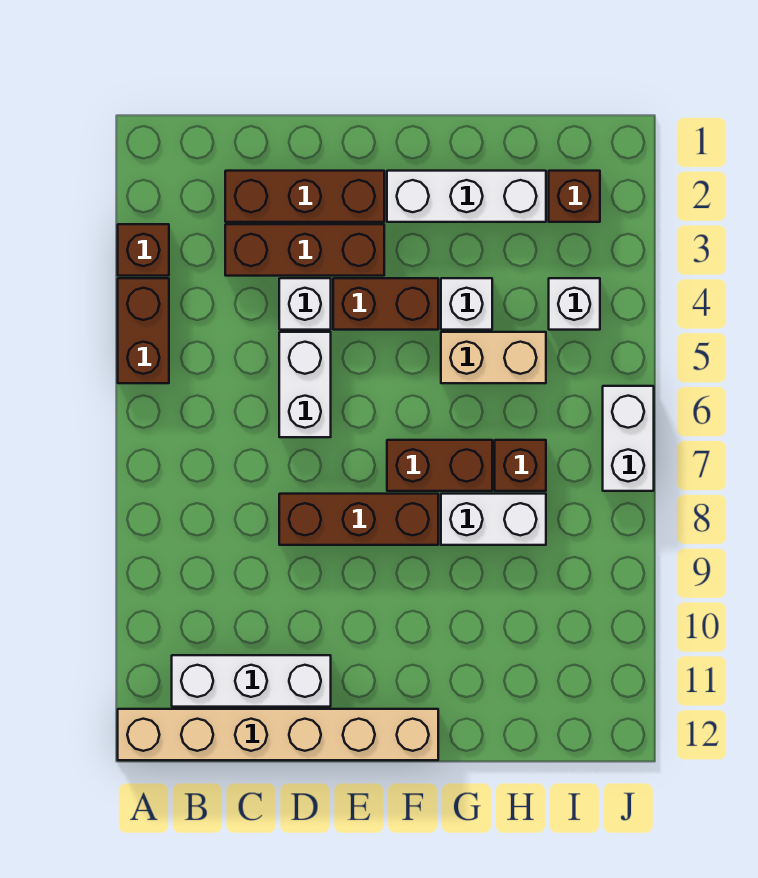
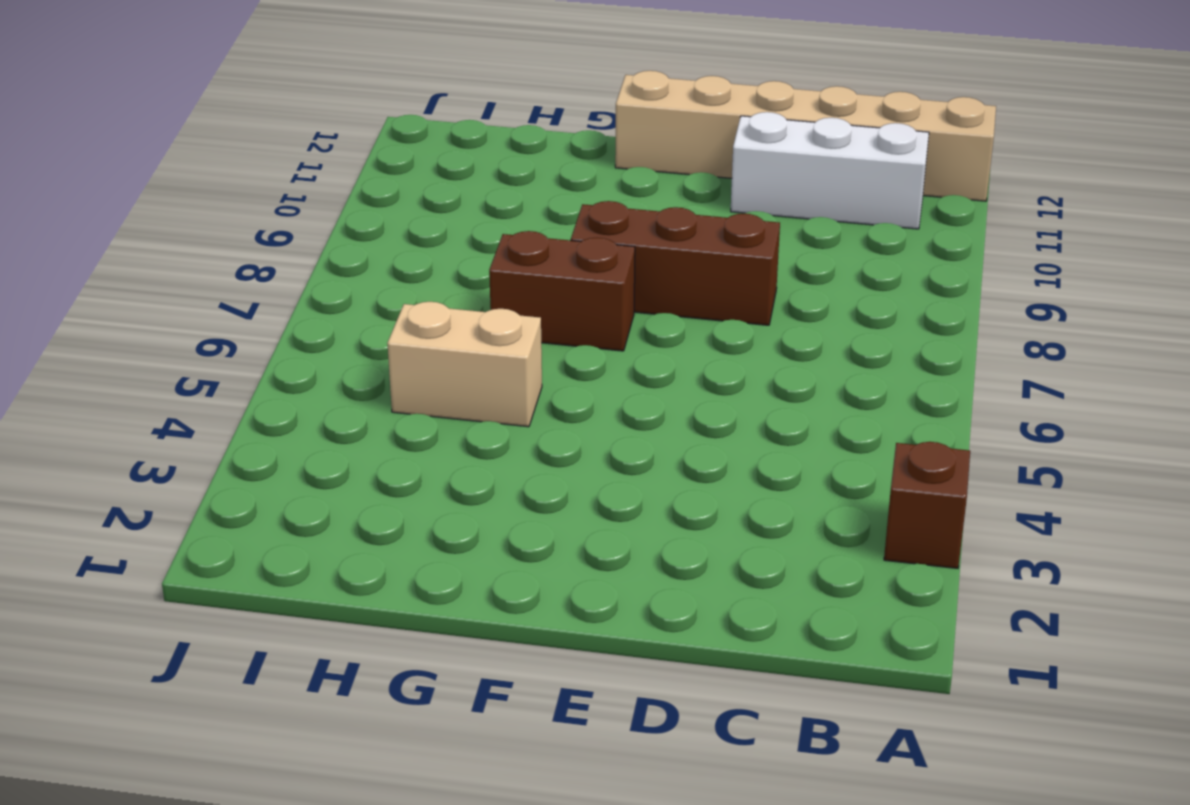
none -> brown 1x2 brick [118,278,169,383]
none -> brown 1x3 brick [225,171,384,222]
none -> brown 1x3 brick [225,224,384,276]

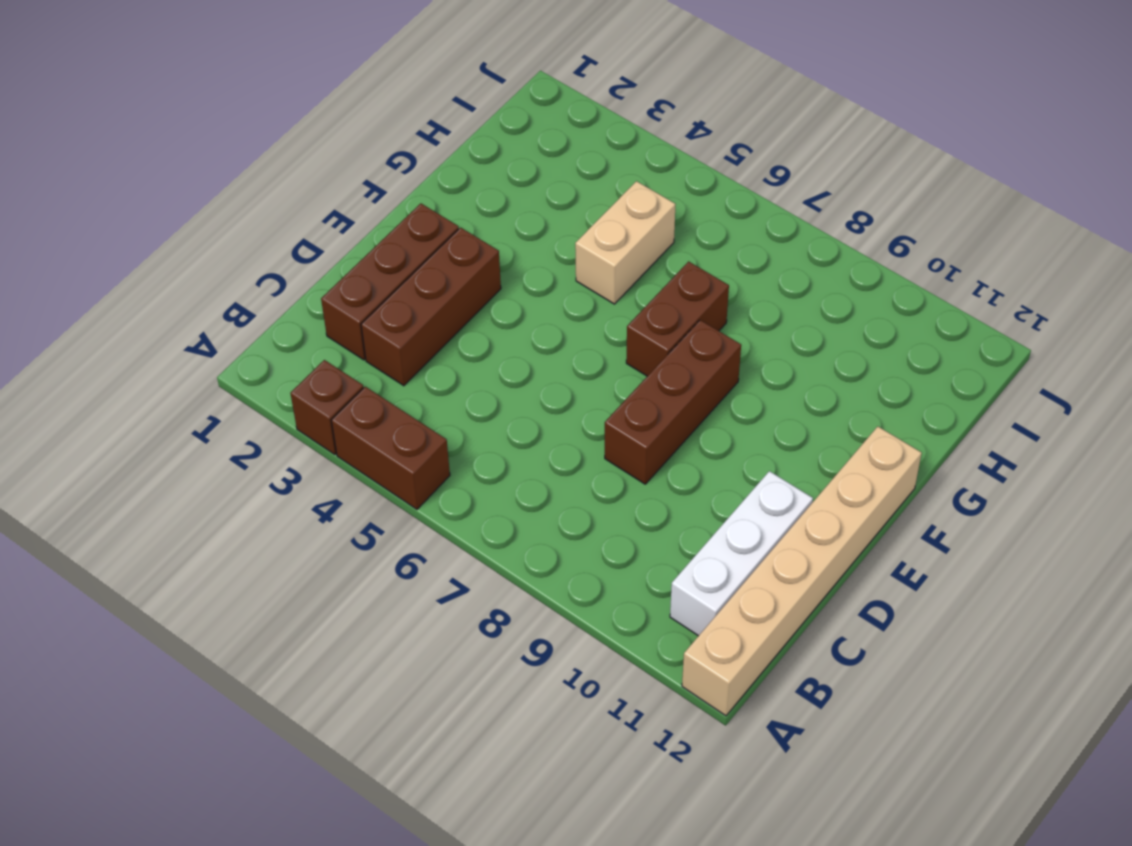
none -> white 1x1 brick [279,278,331,330]
none -> white 1x2 brick [279,332,331,437]
none -> brown 1x2 brick [333,278,438,330]

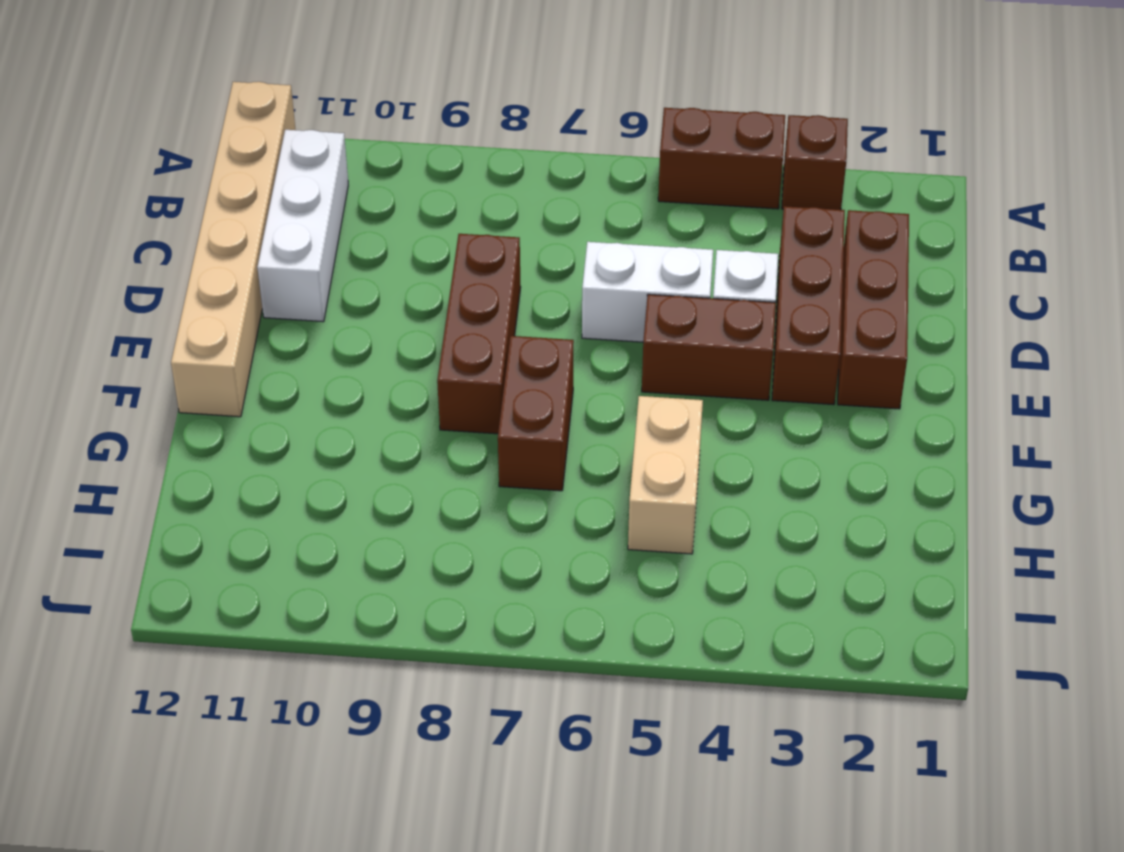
brown 1x2 brick [642,294,776,400] -> brown 1x2 brick turned to [333,278,438,330]
none -> white 1x3 brick [387,171,546,222]
none -> white 1x1 brick [441,278,492,330]
none -> white 1x2 brick [441,494,546,545]

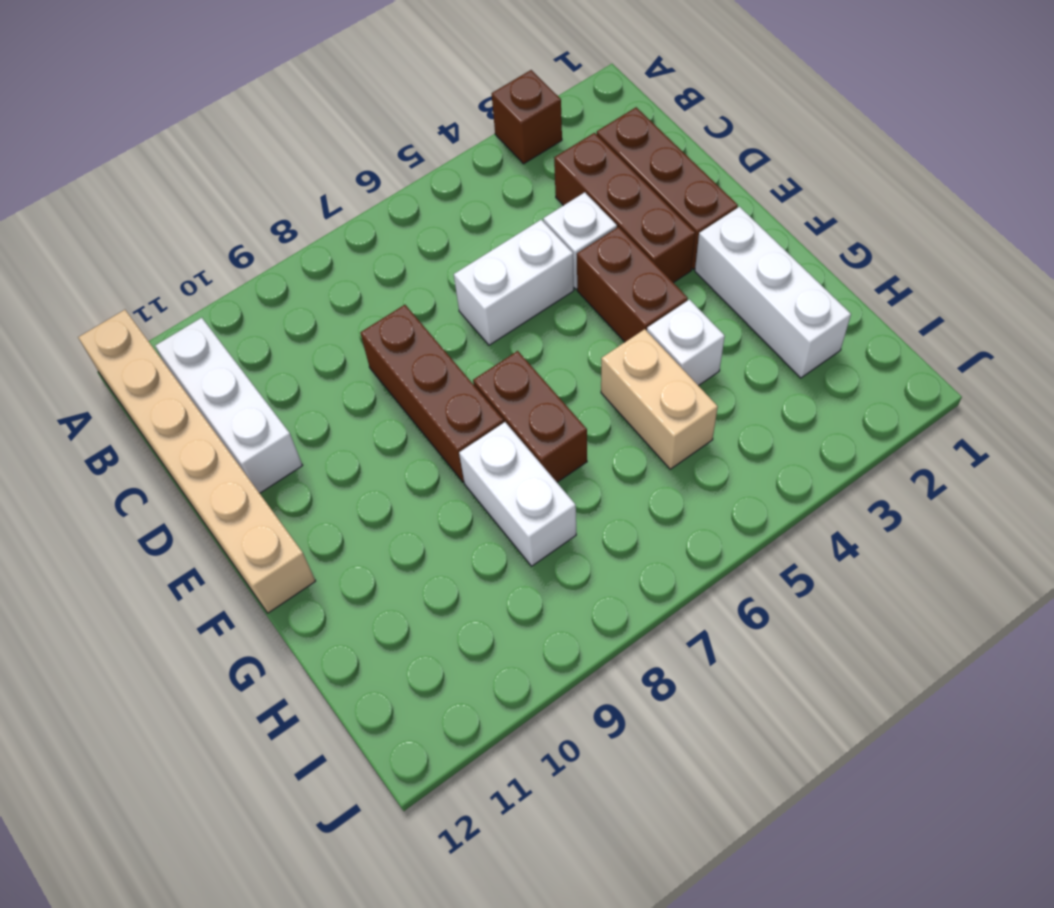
none -> brown 1x2 brick [118,278,169,383]
none -> brown 1x1 brick [495,440,546,491]
none -> brown 1x1 brick [549,171,600,222]

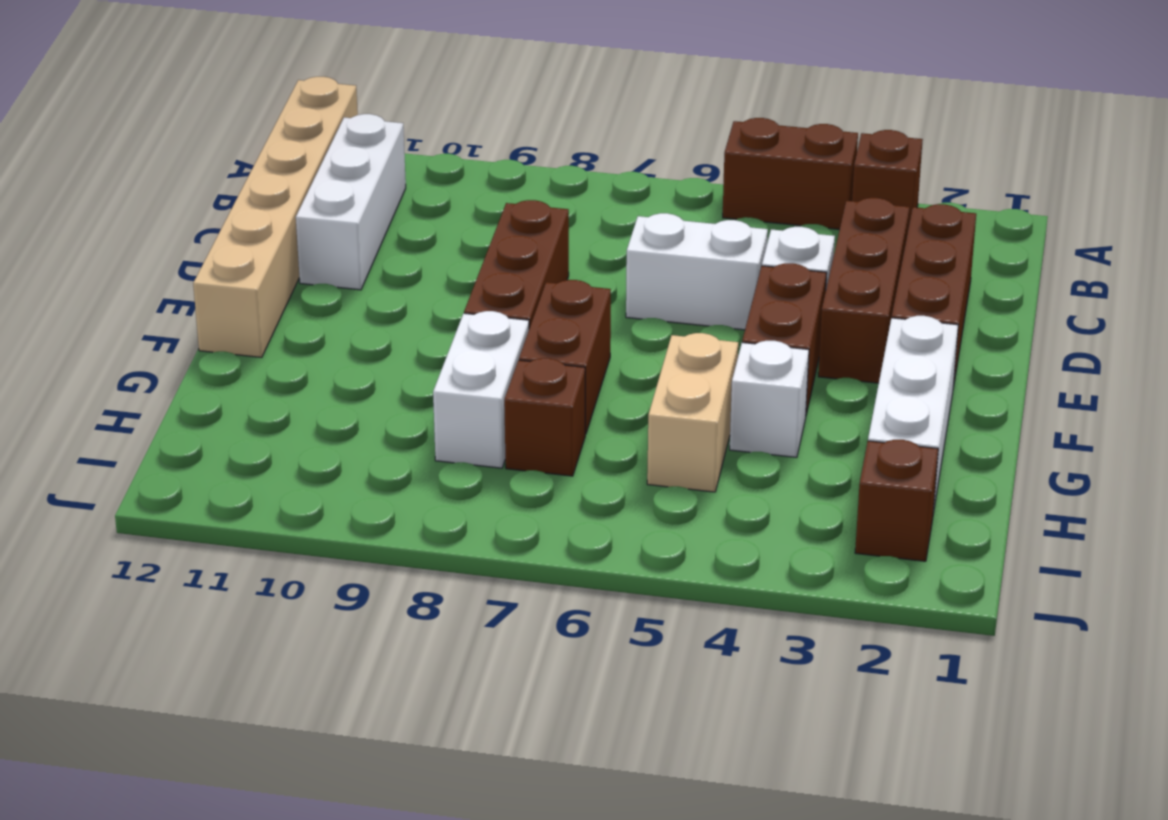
none -> white 1x1 brick [549,278,600,330]
none -> white 1x2 brick [603,386,654,491]

